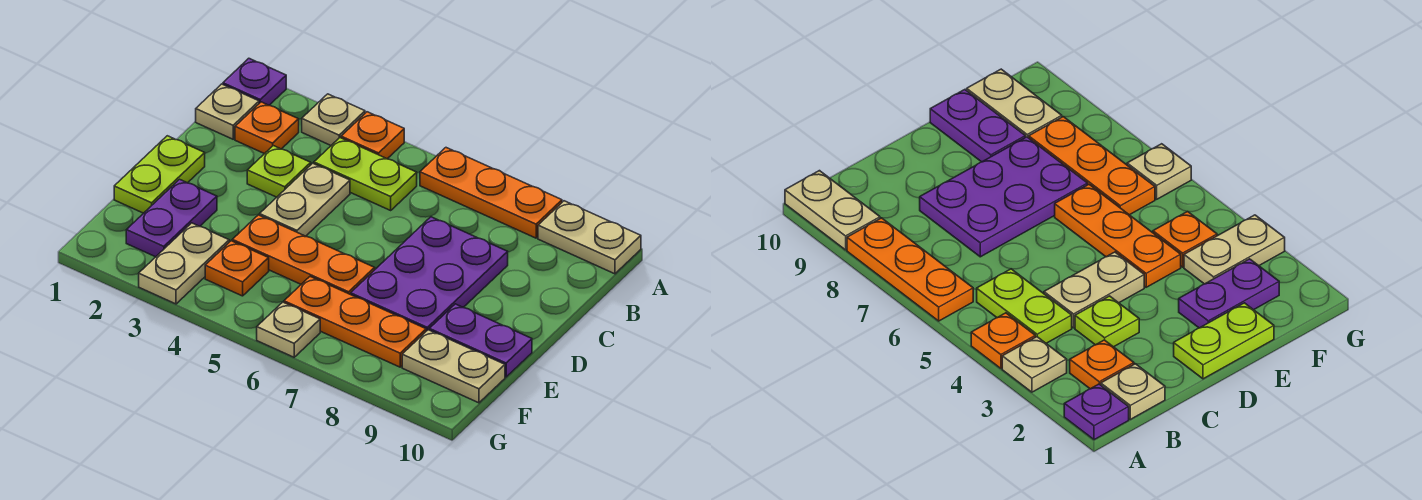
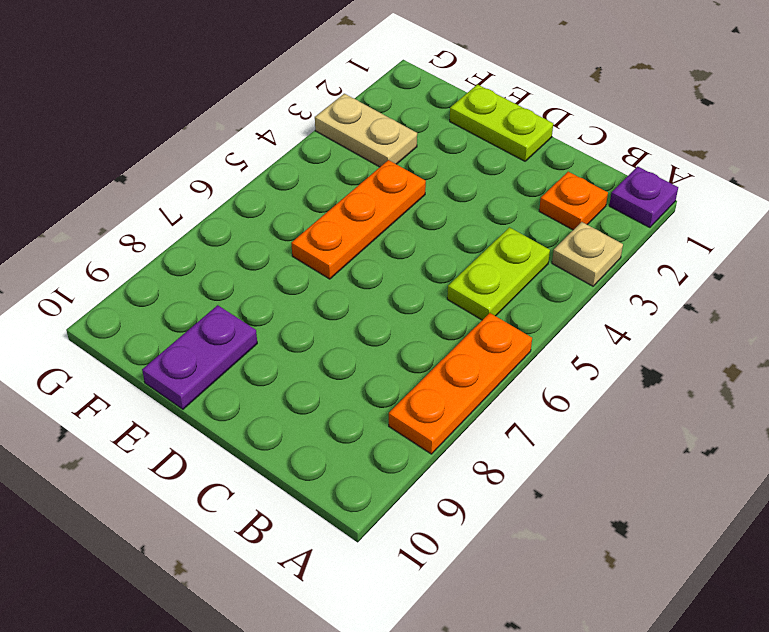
none -> orange 1x1 plate [341,112,404,159]
none -> tan 1x2 plate [538,201,641,274]
none -> tan 1x1 plate [196,84,259,139]

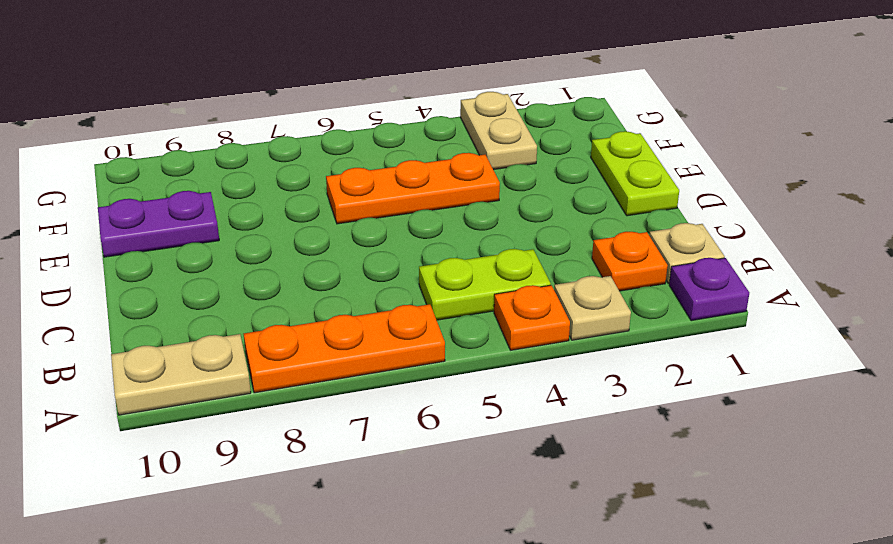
none -> lime 1x1 plate [247,146,311,197]
none -> tan 1x2 plate [260,163,350,236]
none -> purple 2x3 plate [351,217,508,331]

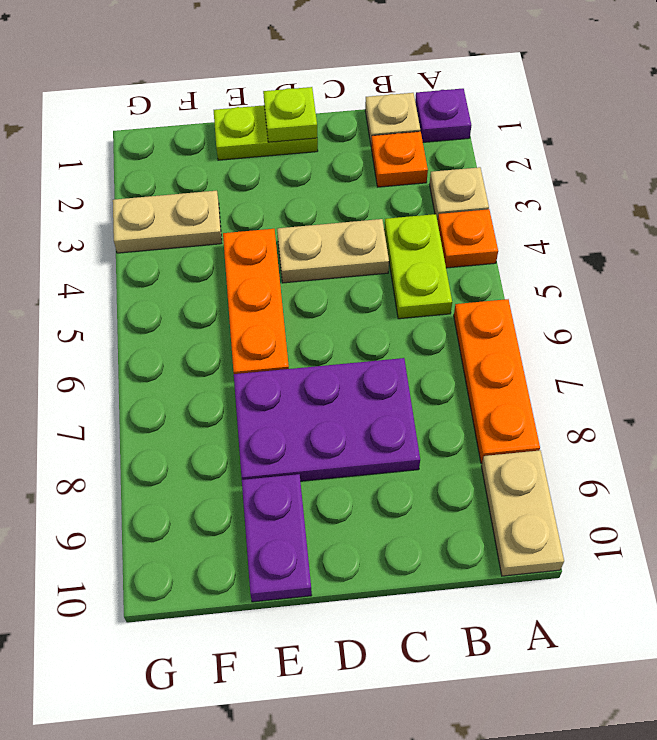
lime 1x1 plate [263,87,317,142] -> lime 1x1 plate moved to [247,146,311,197]
none -> purple 1x2 plate [126,179,217,257]
none -> orange 1x1 plate [205,241,269,296]
none -> orange 1x3 plate [284,277,426,367]

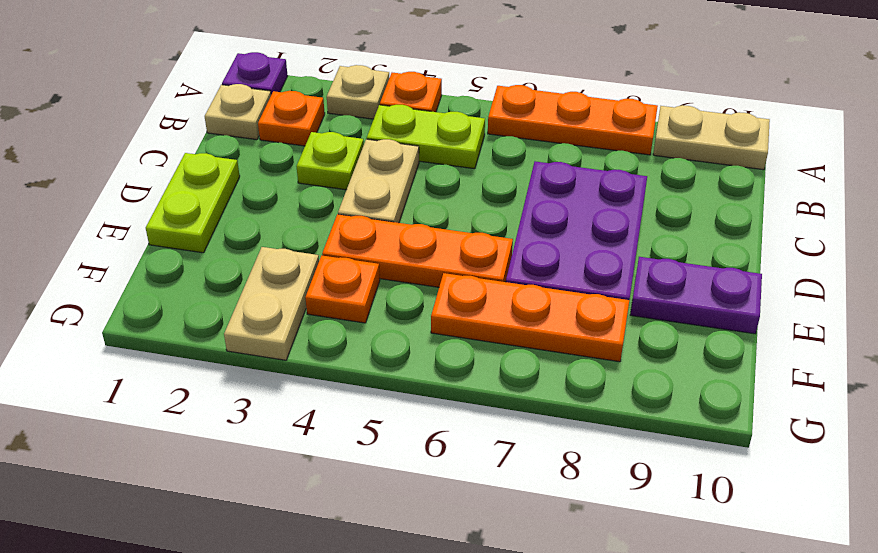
none -> purple 1x2 plate [126,179,217,257]
none -> tan 1x2 plate [402,330,505,403]
none -> tan 1x1 plate [257,302,320,357]

